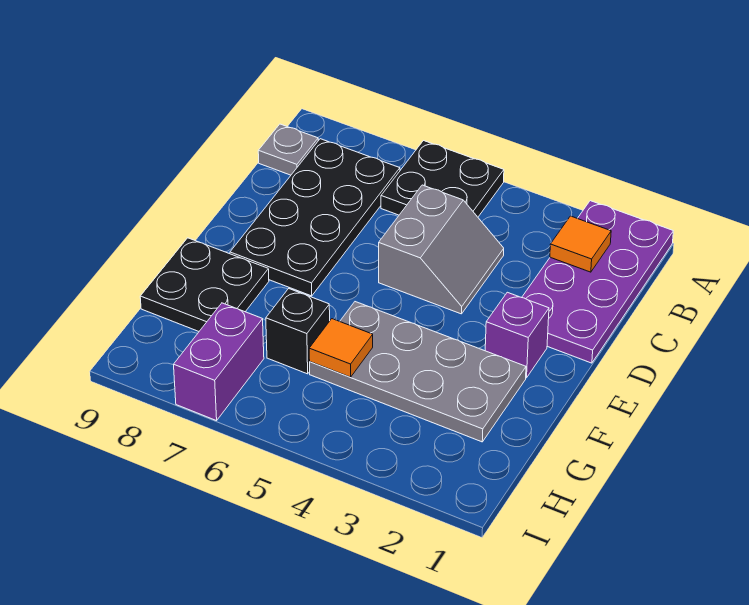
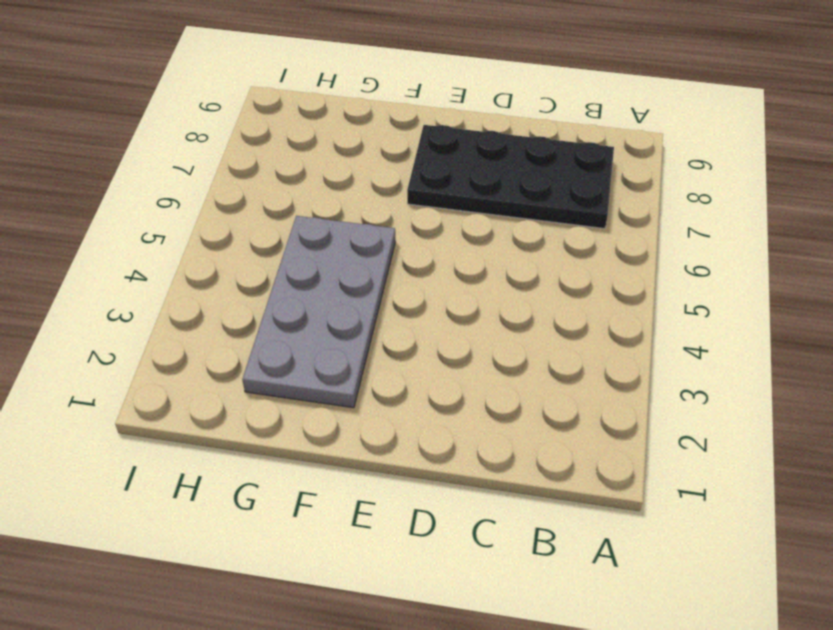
none -> purple 2x4 plate [522,201,673,363]
none -> black 2x2 plate [381,141,504,217]
none -> grey 1x1 plate [258,124,318,175]

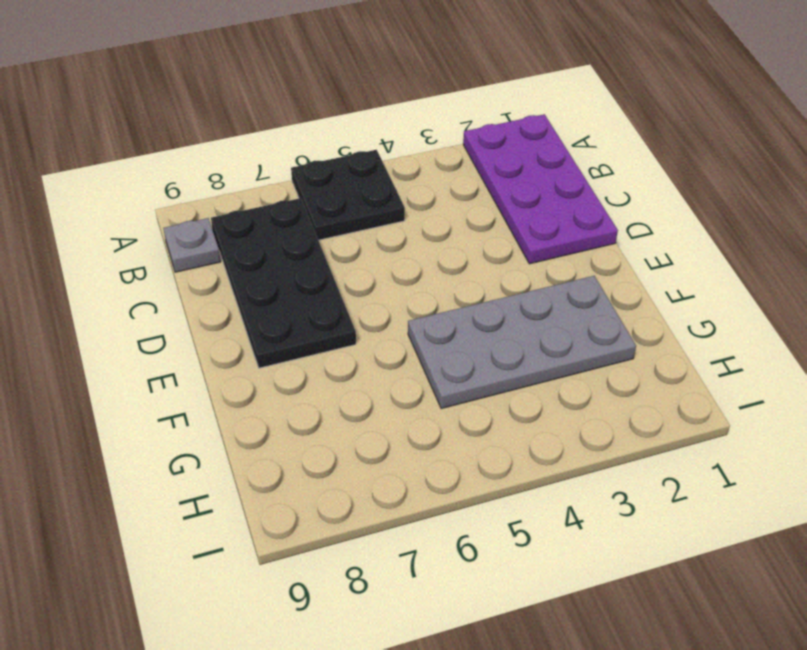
none -> grey 2x2 slope [379,185,504,314]
none -> purple 1x1 brick [485,292,549,378]
none -> black 2x2 plate [140,238,269,331]

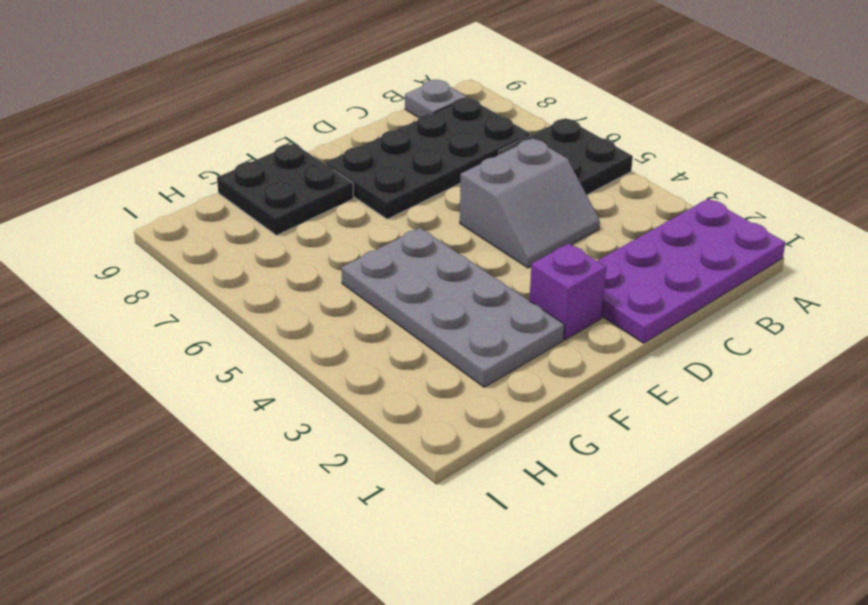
none -> black 1x1 brick [266,289,330,374]
none -> purple 1x2 brick [174,303,264,421]
none -> orange 1x1 tile [550,216,611,272]

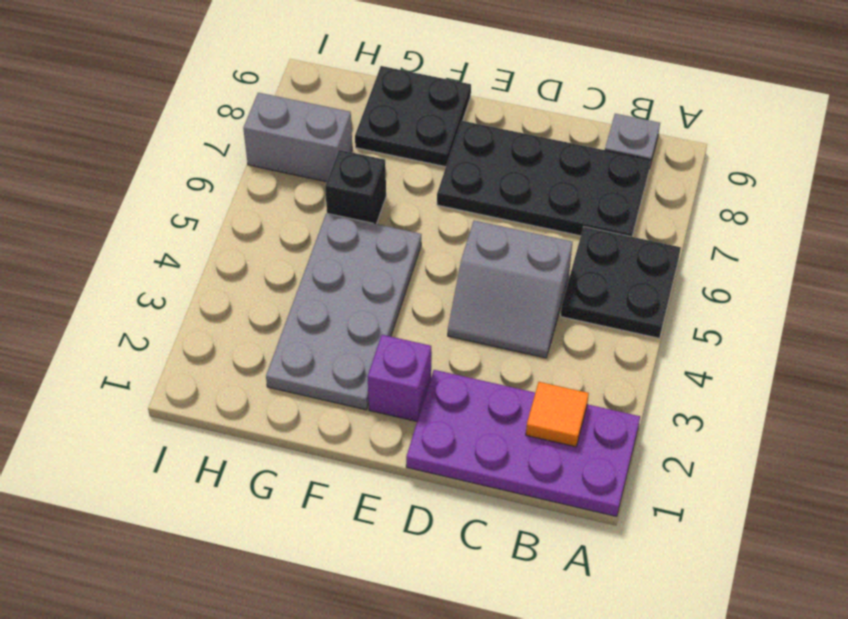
grey 1x2 brick [243,93,352,182] -> purple 1x2 brick [174,303,264,421]
none -> orange 1x1 tile [309,319,373,377]

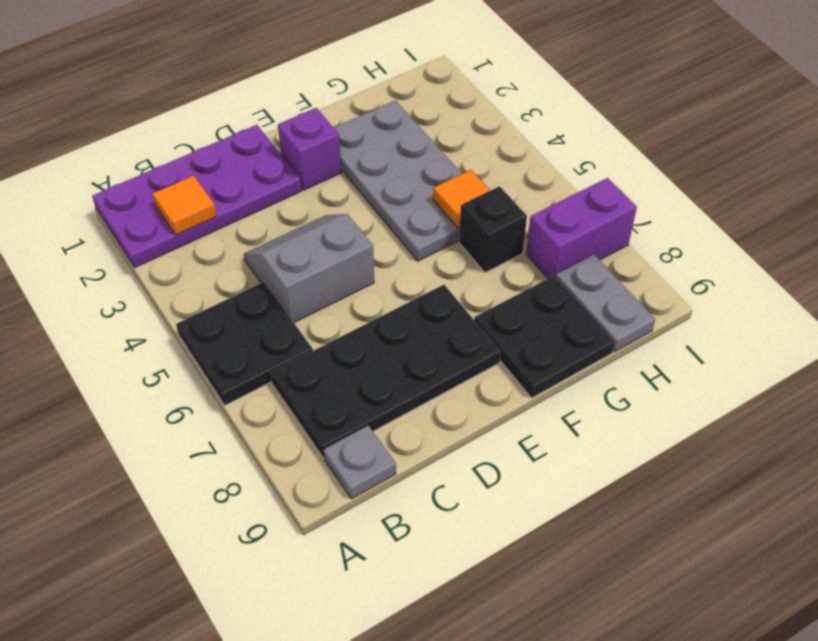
grey 1x2 plate [556,255,655,352] -> none

